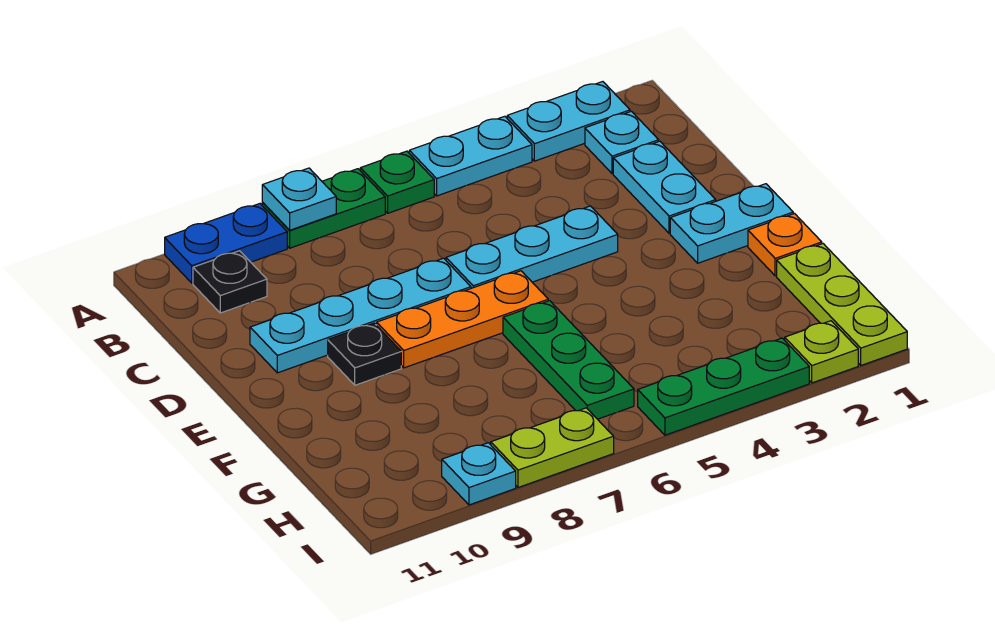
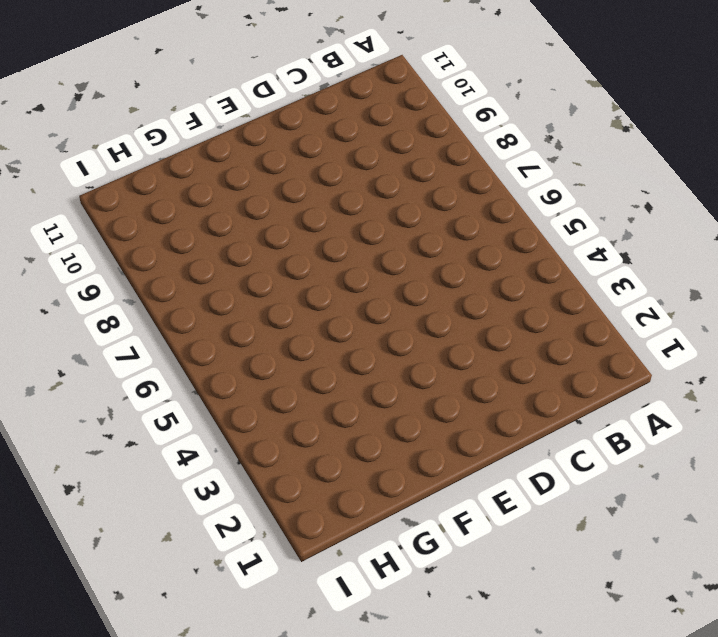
none -> cyan 1x2 plate [507,82,630,161]
none -> cyan 1x2 plate [409,116,532,196]
none -> green 1x1 plate [360,151,434,213]

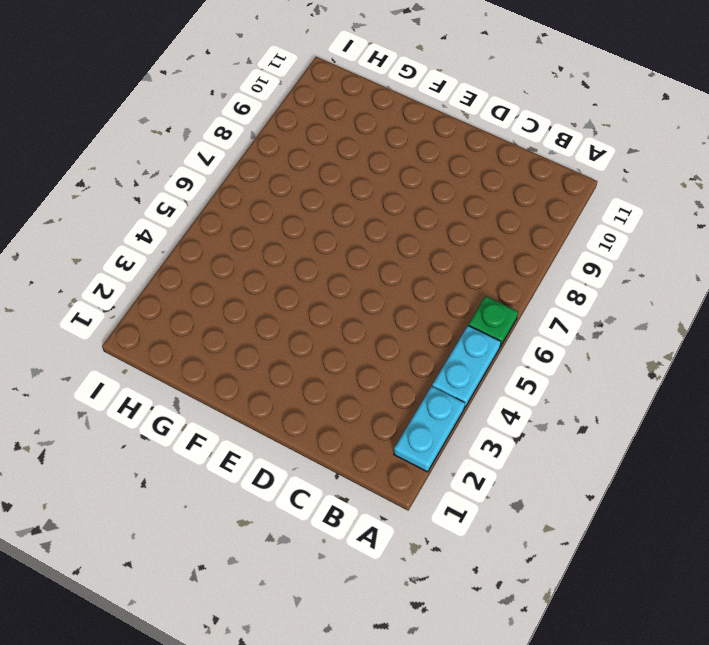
none -> green 1x2 plate [262,169,385,248]
none -> blue 1x2 plate [165,204,287,283]
none -> cyan 1x1 plate [585,111,659,174]

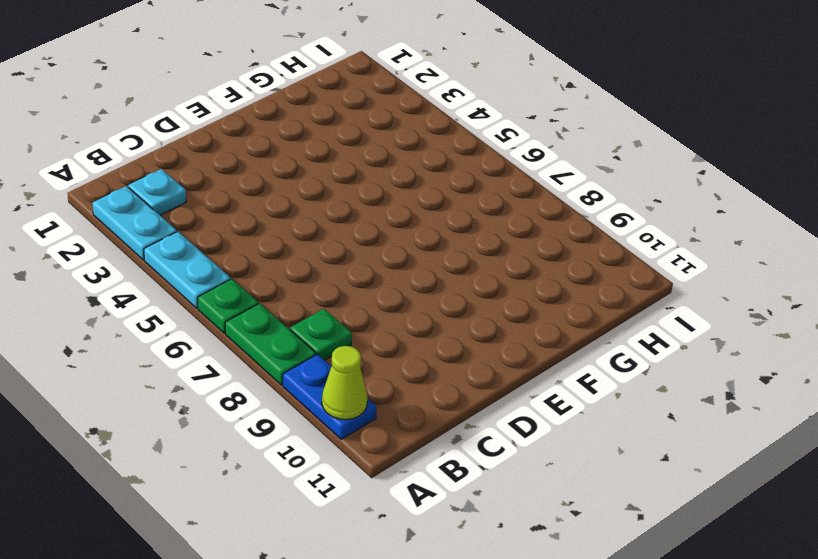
lime 1x1 cone [322,346,367,420] -> none
green 1x1 plate [290,309,352,360] -> none
none -> black 1x1 plate [193,251,267,313]
none -> cyan 1x2 plate [613,141,716,233]
none -> cyan 1x3 plate [446,206,618,288]

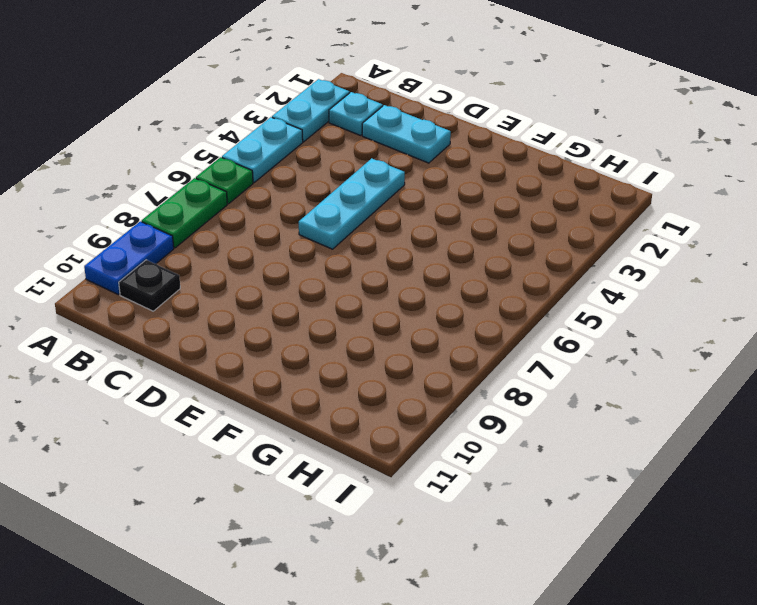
none -> cyan 1x4 plate [250,258,471,373]
none -> cyan 1x2 plate [670,184,793,263]
none -> orange 1x3 plate [377,271,548,368]

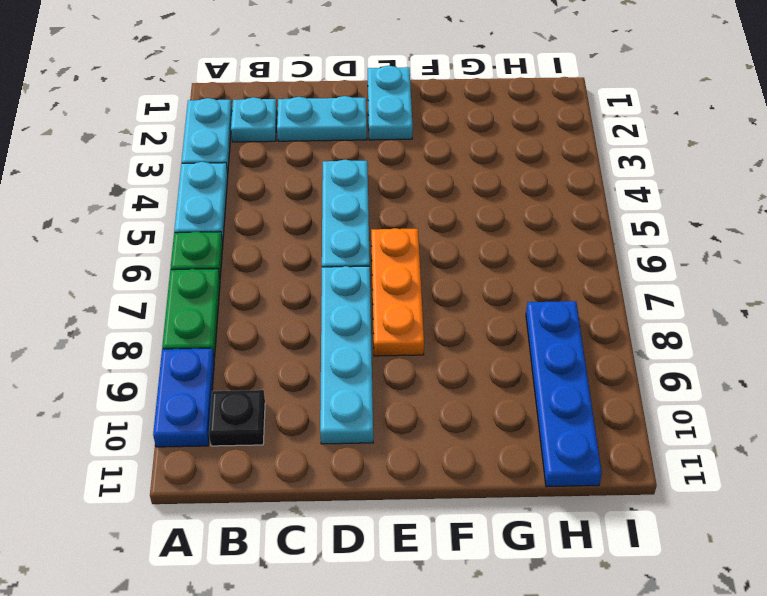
blue 1x4 plate [526,301,602,487] -> none
none -> black 1x1 plate [328,323,401,385]
none -> orange 1x1 plate [748,214,822,276]
none -> green 1x3 plate [503,301,634,419]

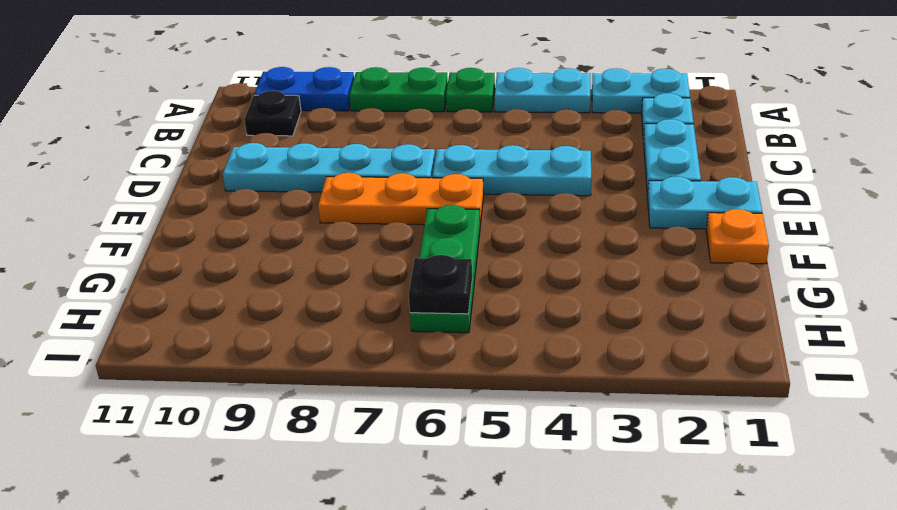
black 1x1 plate [409,255,472,314] -> black 1x1 plate moved to [328,323,401,385]
none -> lime 1x3 plate [777,244,907,365]
none -> lime 1x1 plate [785,321,858,383]
none -> green 1x3 plate [638,338,809,435]

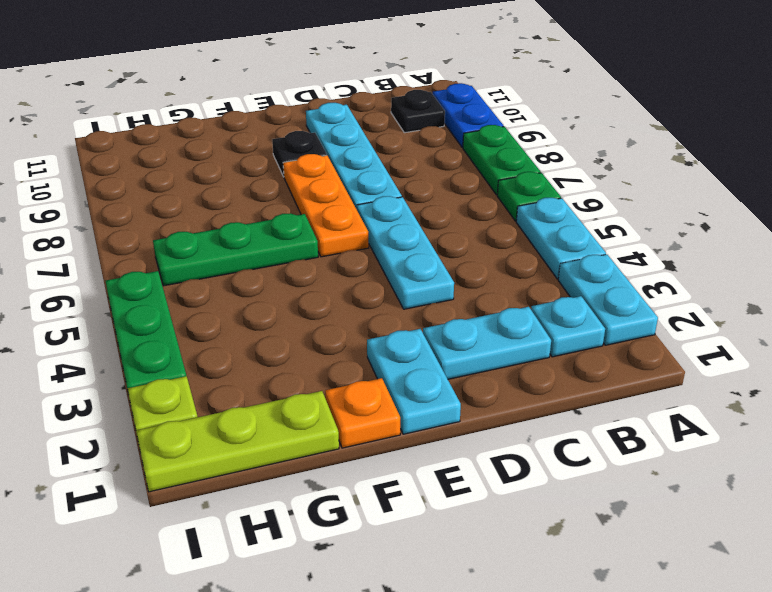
none -> lime 1x2 plate [491,408,614,487]
none -> cyan 1x1 plate [442,443,516,505]
none -> cyan 1x1 plate [262,168,336,230]

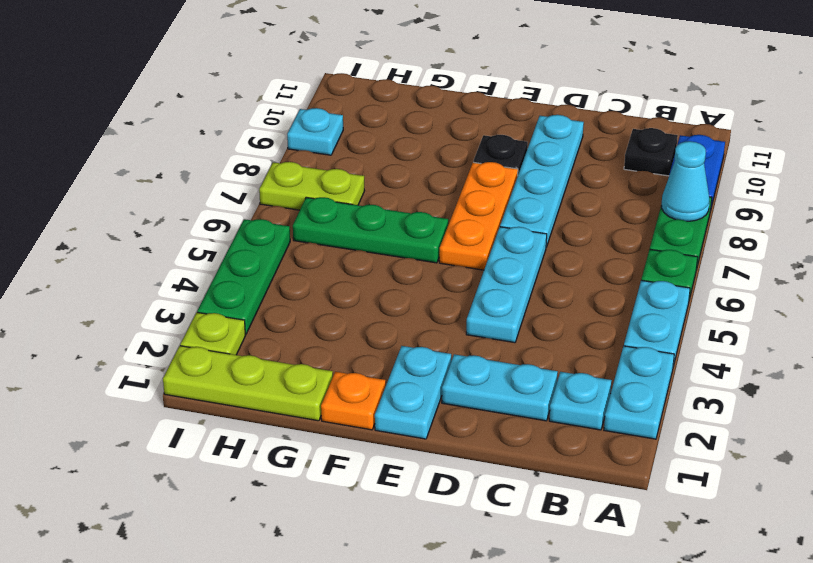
cyan 1x1 cone [662,141,710,221] -> cyan 1x1 plate [262,168,336,230]
lime 1x2 plate [259,162,365,210] -> lime 1x2 plate turned to [491,408,614,487]

